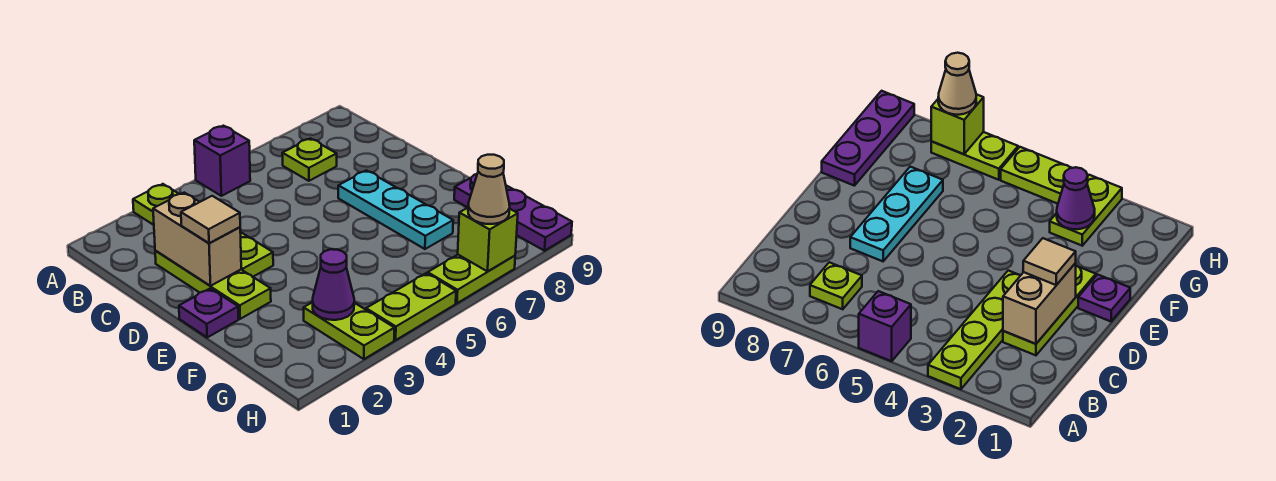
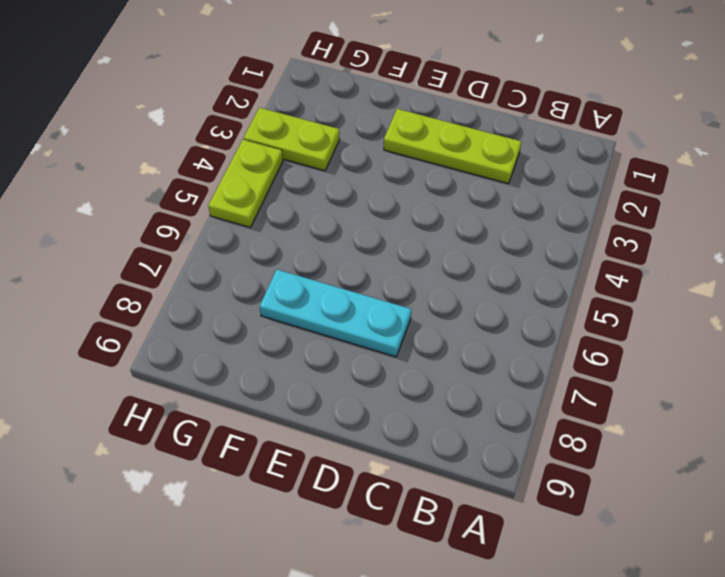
none -> lime 1x4 plate [133,184,273,277]
none -> purple 1x1 brick [194,126,250,196]
none -> lime 1x1 plate [282,138,337,181]

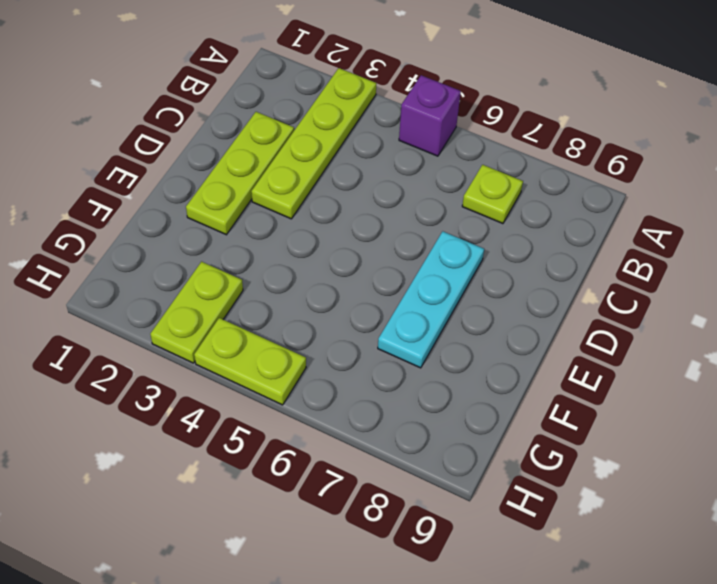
none -> purple 1x1 plate [179,288,239,337]
none -> purple 1x3 plate [454,174,572,251]
none -> lime 1x2 plate [428,255,515,303]

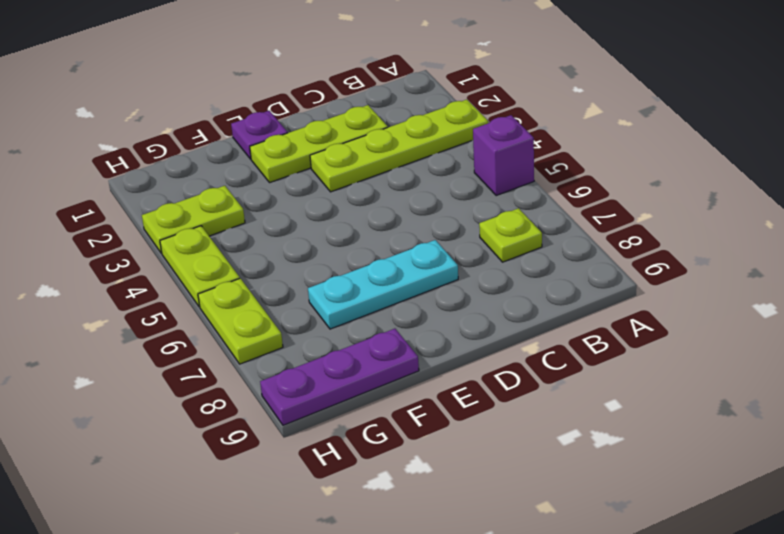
none -> tan 1x2 brick [153,193,241,286]
none -> purple 1x1 cone [313,249,354,320]
none -> lime 1x1 brick [458,208,518,271]

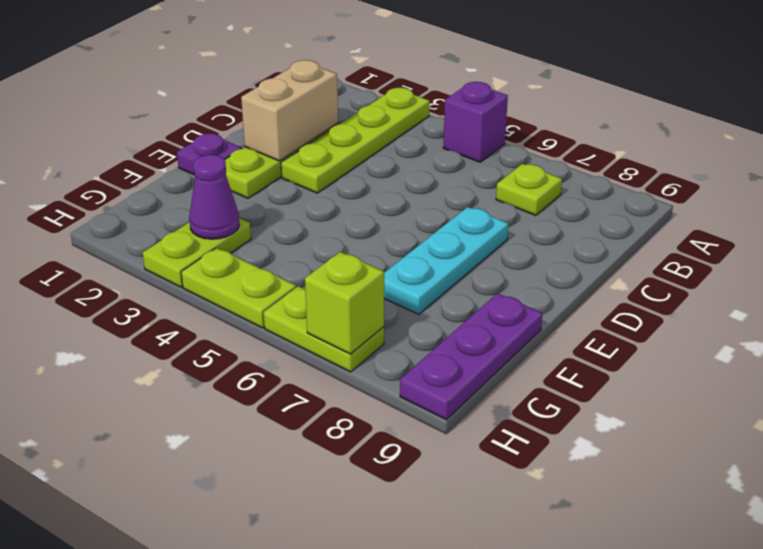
none -> tan 1x1 tile [181,196,240,243]
none -> tan 1x1 cone [468,155,510,224]

